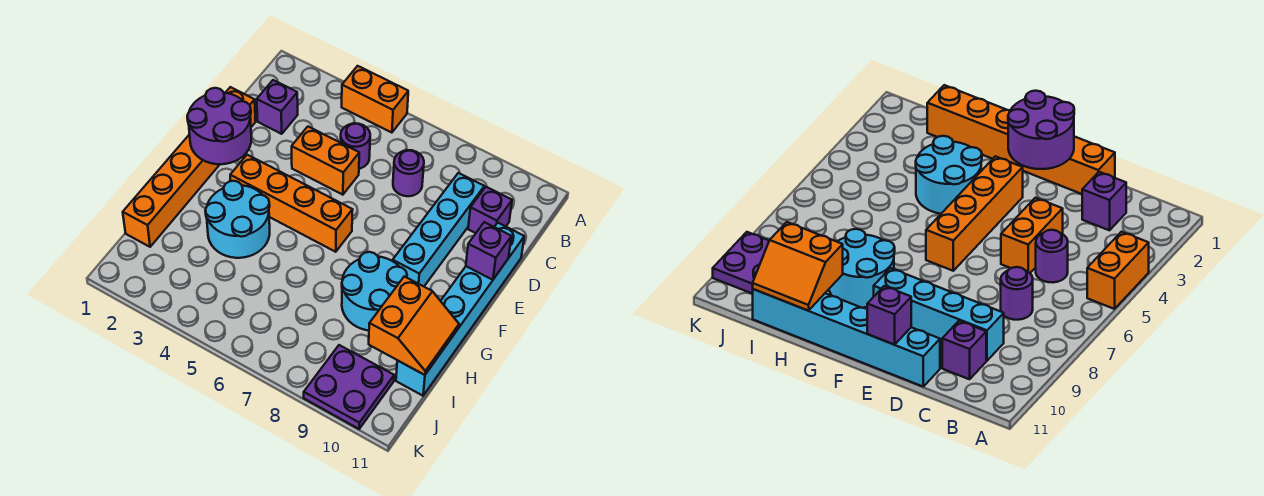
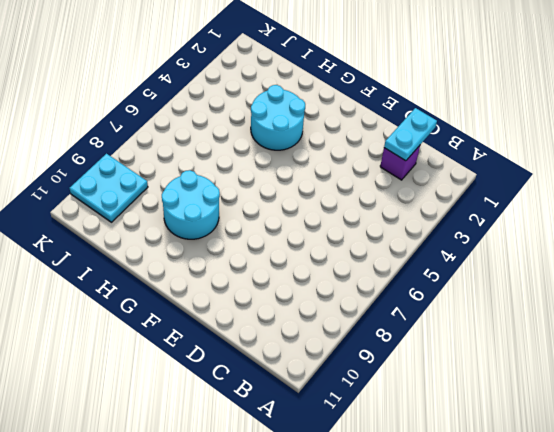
cyan 1x2 plate [384,108,437,161] -> none
cyan 2x2 plate [70,154,148,222] -> purple 2x2 plate [304,345,394,429]
none -> orange 1x2 brick [342,66,408,133]
none -> purple 1x1 round brick [341,123,370,169]
none -> purple 1x1 round brick [393,150,424,196]

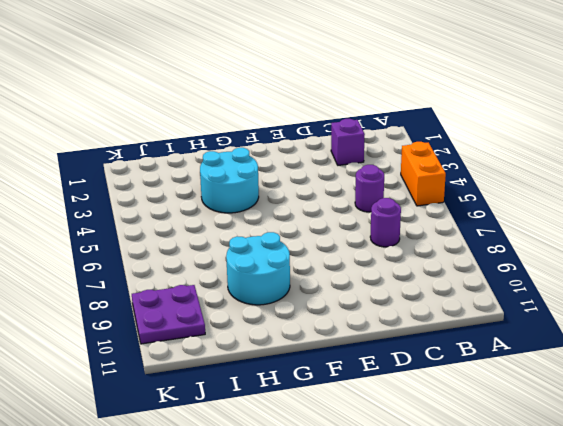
none -> cyan 1x4 brick [393,173,484,286]
none -> purple 1x1 brick [468,187,512,233]
none -> orange 1x6 brick [123,87,256,247]

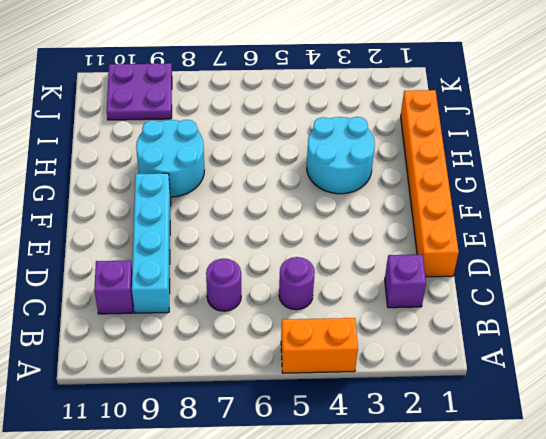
none -> orange 1x2 brick [292,127,359,195]
none -> cyan 1x6 brick [396,223,524,396]
none -> orange 1x4 brick [230,155,353,252]

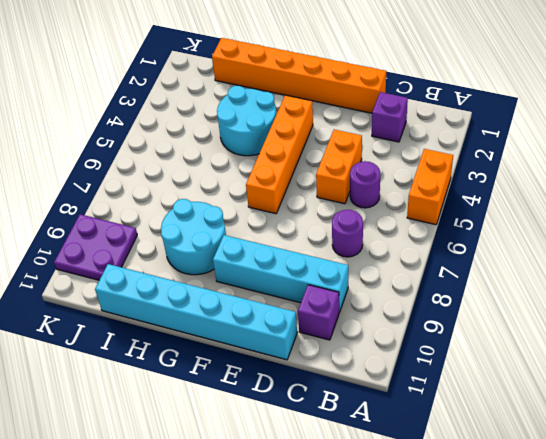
none -> purple 2x2 round brick [187,88,251,164]
none -> purple 1x1 brick [466,222,511,280]
none -> orange 2x2 slope [369,276,459,375]

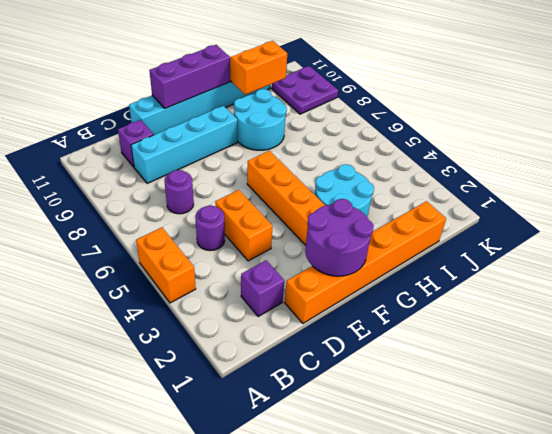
purple 1x3 brick [149,45,230,108] -> purple 1x1 brick [466,222,511,280]

